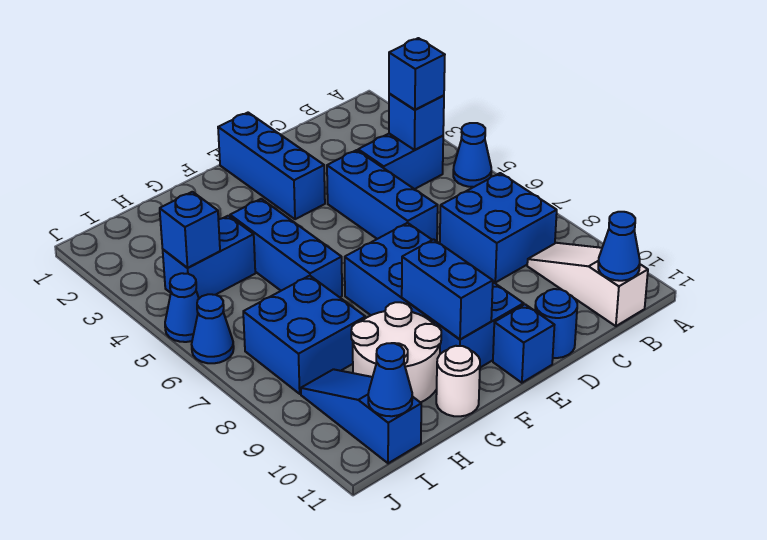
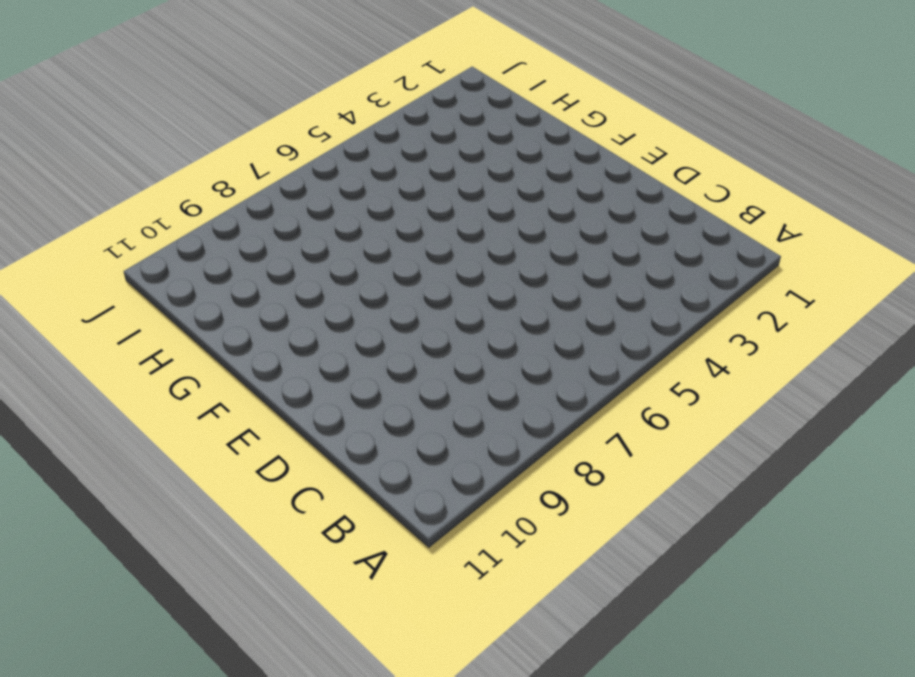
none -> blue 1x1 cone [453,123,491,187]
none -> blue 1x2 brick [358,134,443,189]
none -> blue 2x2 brick [440,173,557,282]

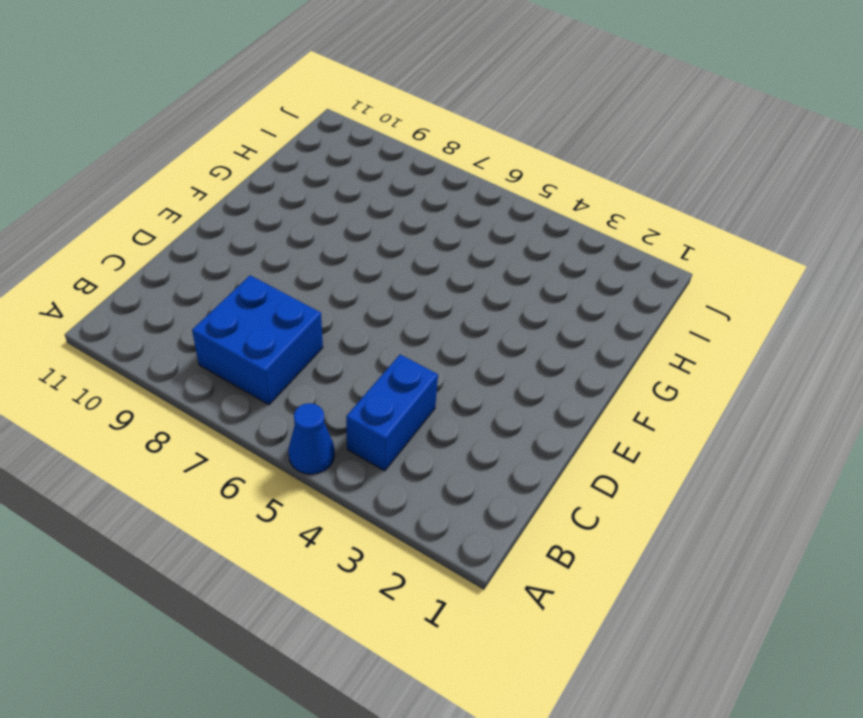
none -> white 1x3 slope [527,243,648,326]
none -> blue 1x3 brick [327,150,438,241]
none -> blue 1x1 round brick [535,289,577,358]

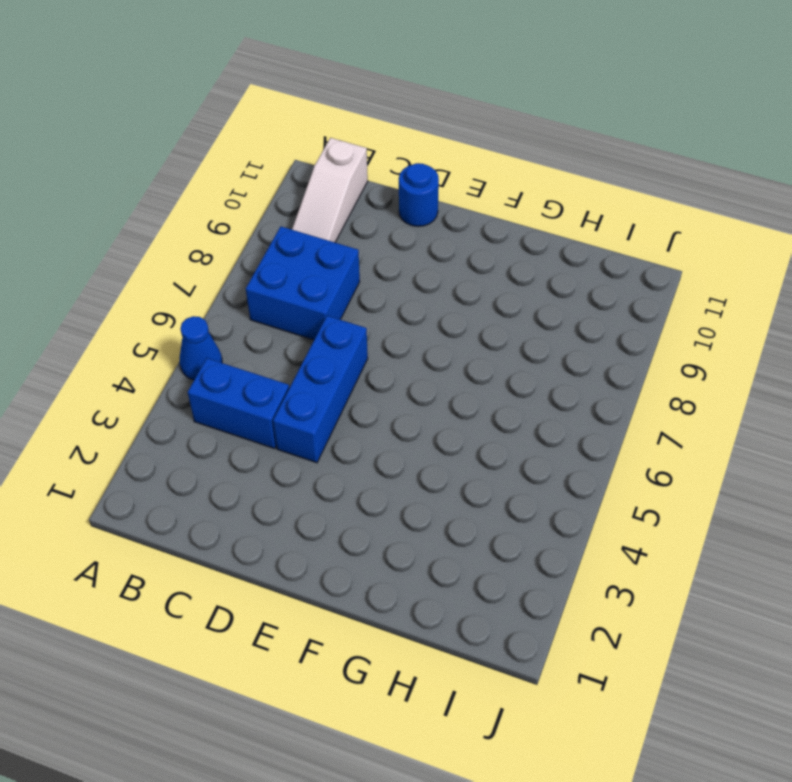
none -> blue 1x3 brick [218,113,325,219]
none -> blue 2x4 brick [345,223,524,368]
none -> blue 1x1 brick [493,304,554,383]

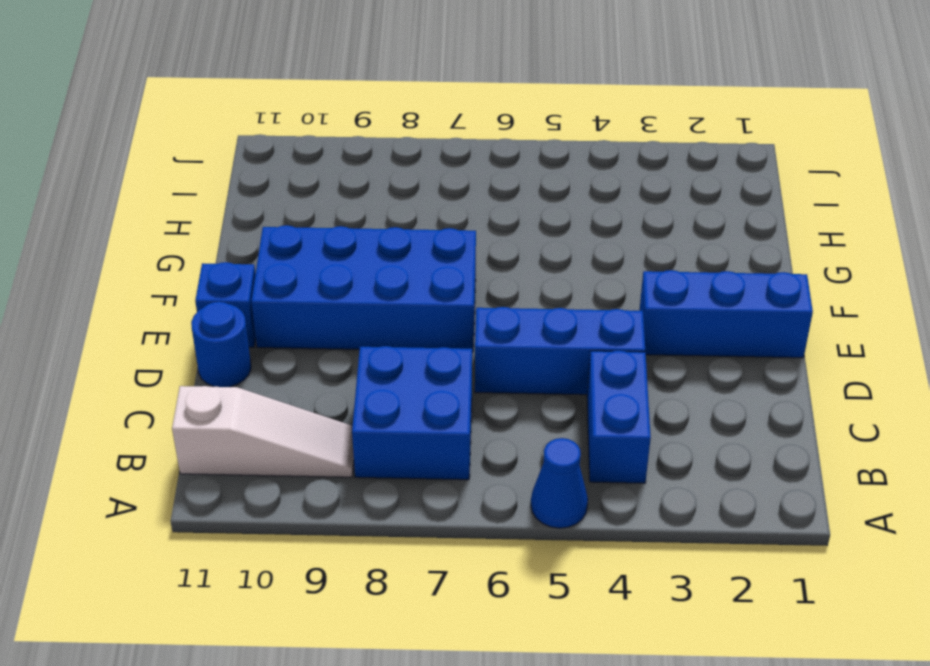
none -> blue 1x3 brick [230,199,342,297]
none -> white 2x2 round brick [351,302,441,403]
none -> white 1x1 round brick [436,346,480,416]

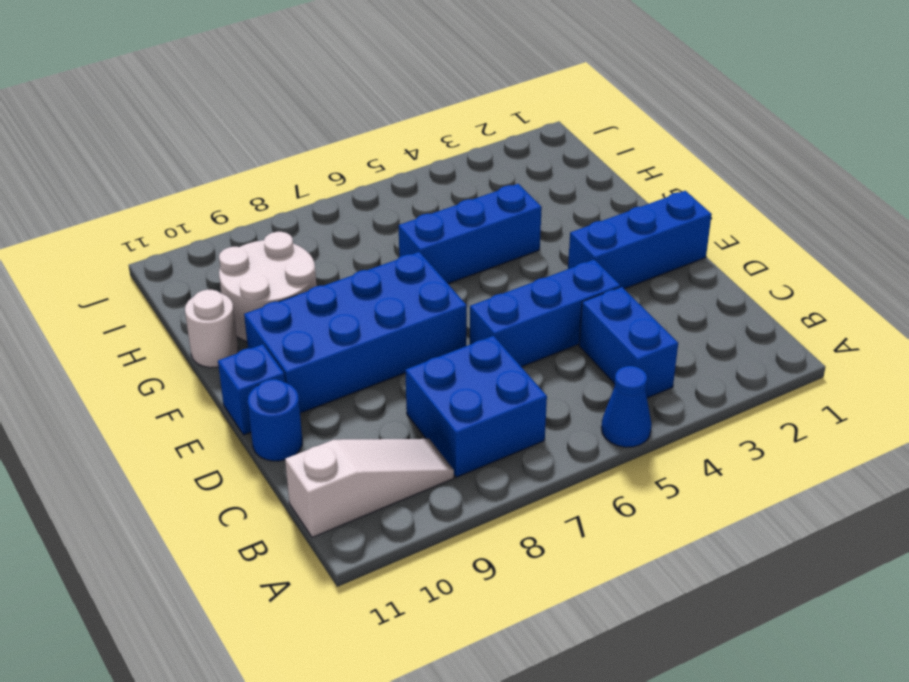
none -> blue 1x2 brick [163,216,255,298]
none -> blue 2x2 brick [243,276,365,394]
none -> blue 1x3 slope [301,369,421,463]

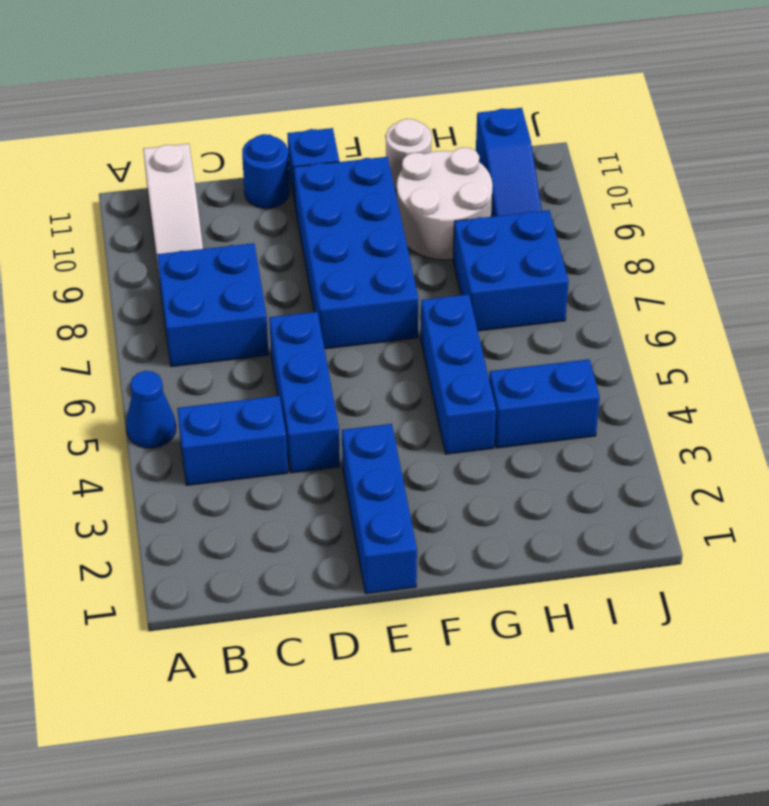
none -> blue 1x1 cone [165,273,199,342]
none -> blue 1x1 cone [192,294,234,363]
none -> blue 1x1 brick [389,94,444,150]

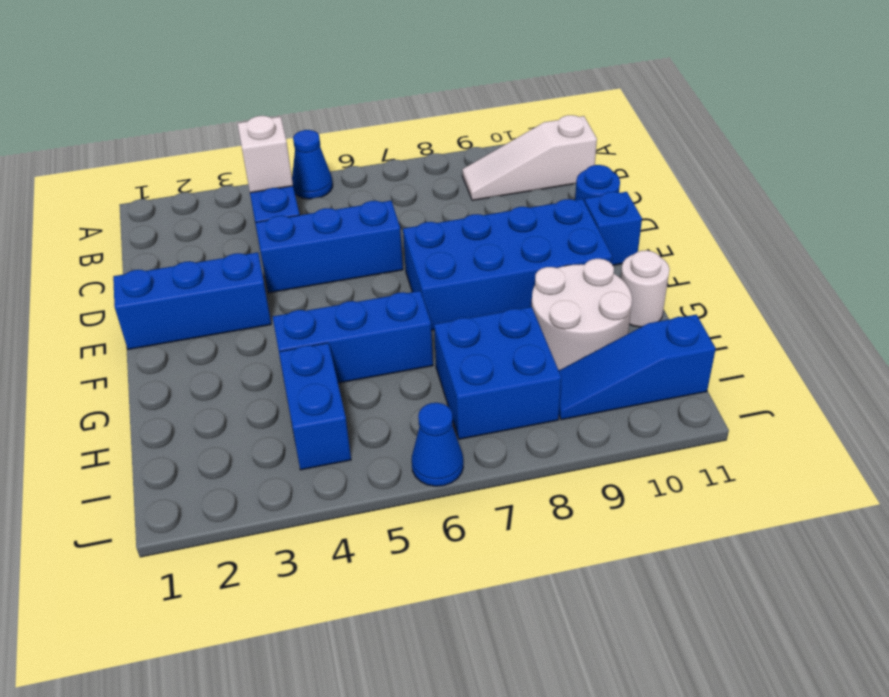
white 1x1 brick [237,116,293,193] -> blue 1x1 brick [389,94,444,150]
none -> blue 2x2 brick [440,173,557,282]
none -> blue 1x1 cone [165,273,199,342]
none -> blue 1x1 cone [598,212,640,281]

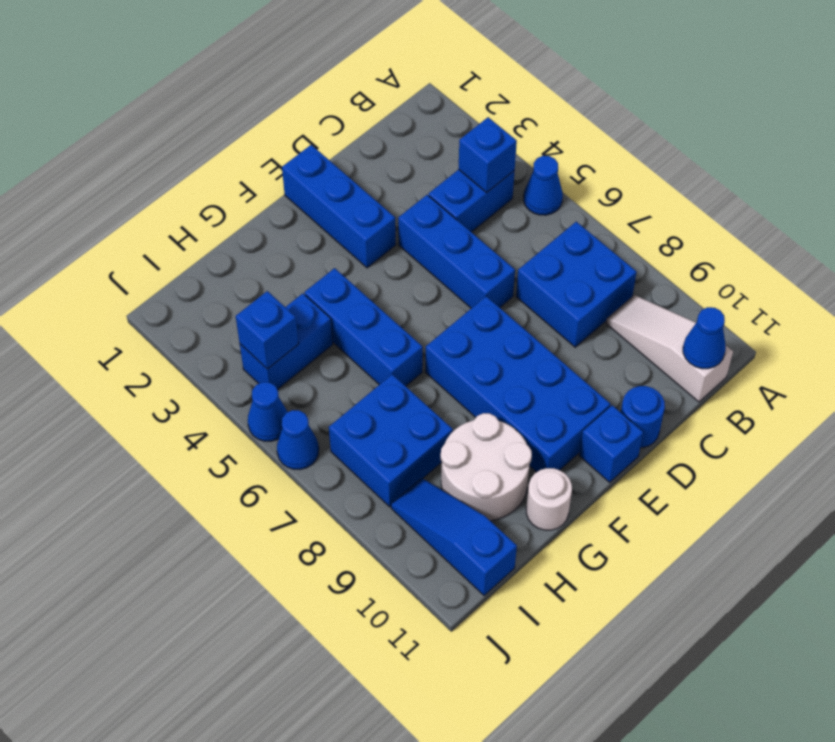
none -> blue 1x2 brick [402,239,493,339]
none -> blue 1x1 cone [368,343,412,416]
none -> blue 1x1 brick [389,38,445,110]

